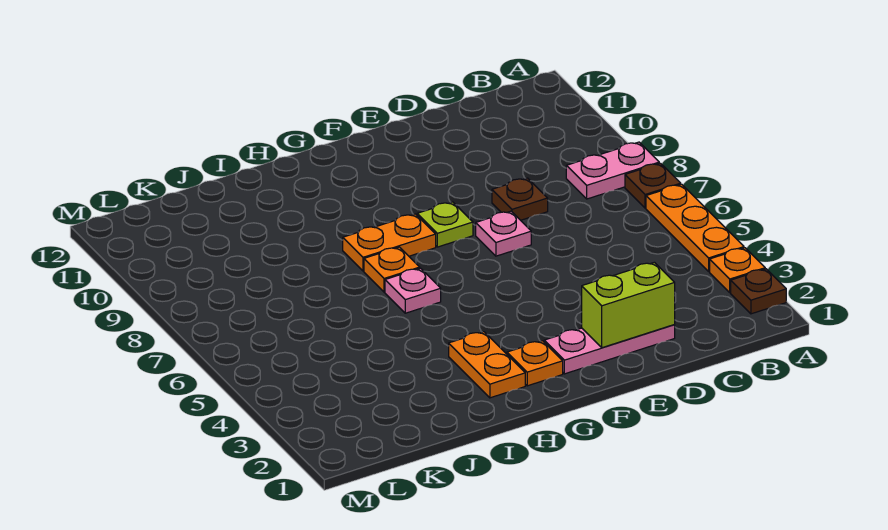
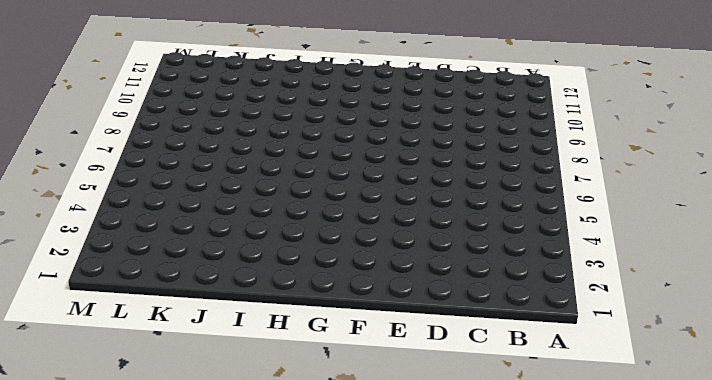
none -> brown 1x1 plate [731,269,786,314]
none -> orange 1x1 plate [710,248,765,293]
none -> orange 1x3 plate [646,184,744,271]

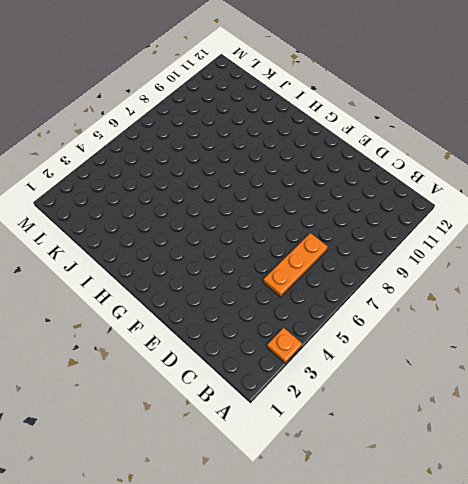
orange 1x3 plate [263,233,328,297] -> orange 1x3 plate moved to [646,184,744,271]
none -> brown 1x1 plate [731,269,786,314]
none -> brown 1x1 plate [625,163,681,208]
none -> pink 1x2 plate [566,142,659,199]

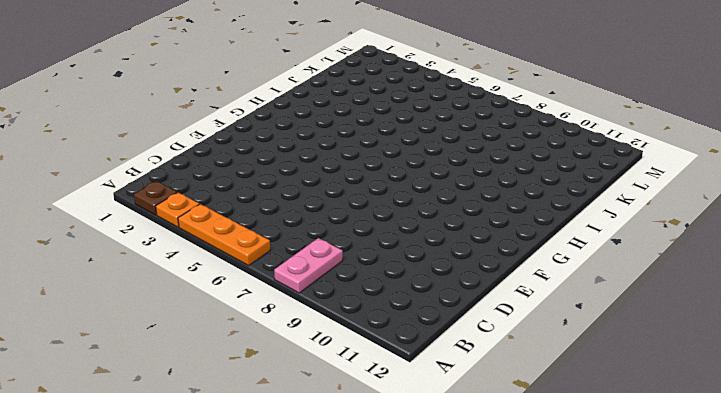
none -> brown 1x1 plate [625,163,681,208]
none -> pink 1x3 plate [544,325,675,374]
none -> brown 1x1 plate [492,178,548,220]

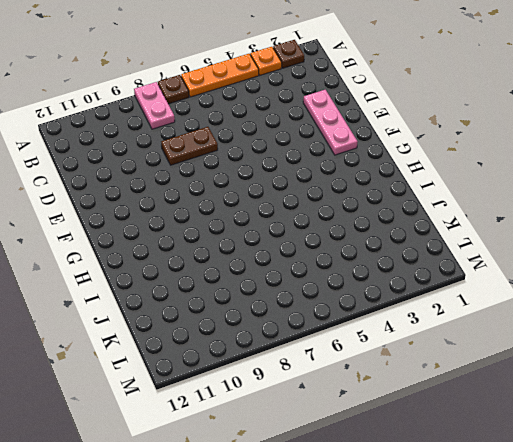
brown 1x2 plate [161,127,218,165] -> brown 1x1 plate [492,178,548,220]
none -> pink 1x1 plate [476,211,531,256]
none -> lime 1x1 plate [417,202,473,247]
none -> orange 1x1 plate [507,341,563,386]

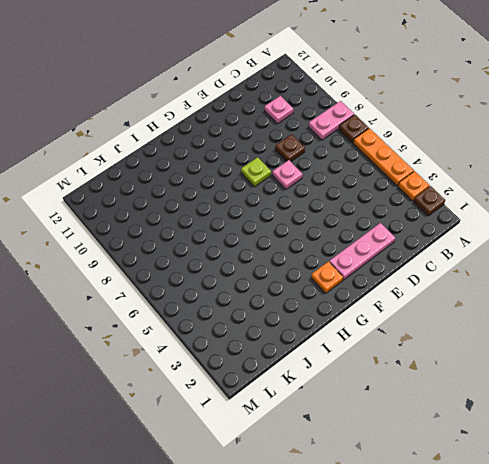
pink 1x1 plate [265,96,293,124] -> pink 1x1 plate moved to [385,268,441,313]
none -> orange 1x2 plate [343,214,436,271]
none -> orange 1x2 plate [449,332,525,398]
none -> orange 1x1 plate [364,247,420,292]

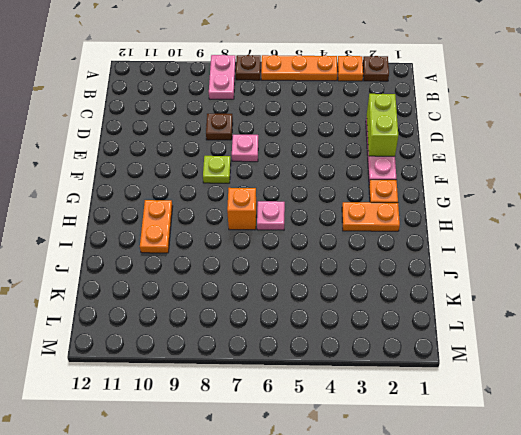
orange 1x1 brick [227,188,256,230] -> orange 1x1 plate [364,247,420,292]
orange 1x2 plate [140,200,173,253] -> orange 1x2 plate moved to [343,214,436,271]

